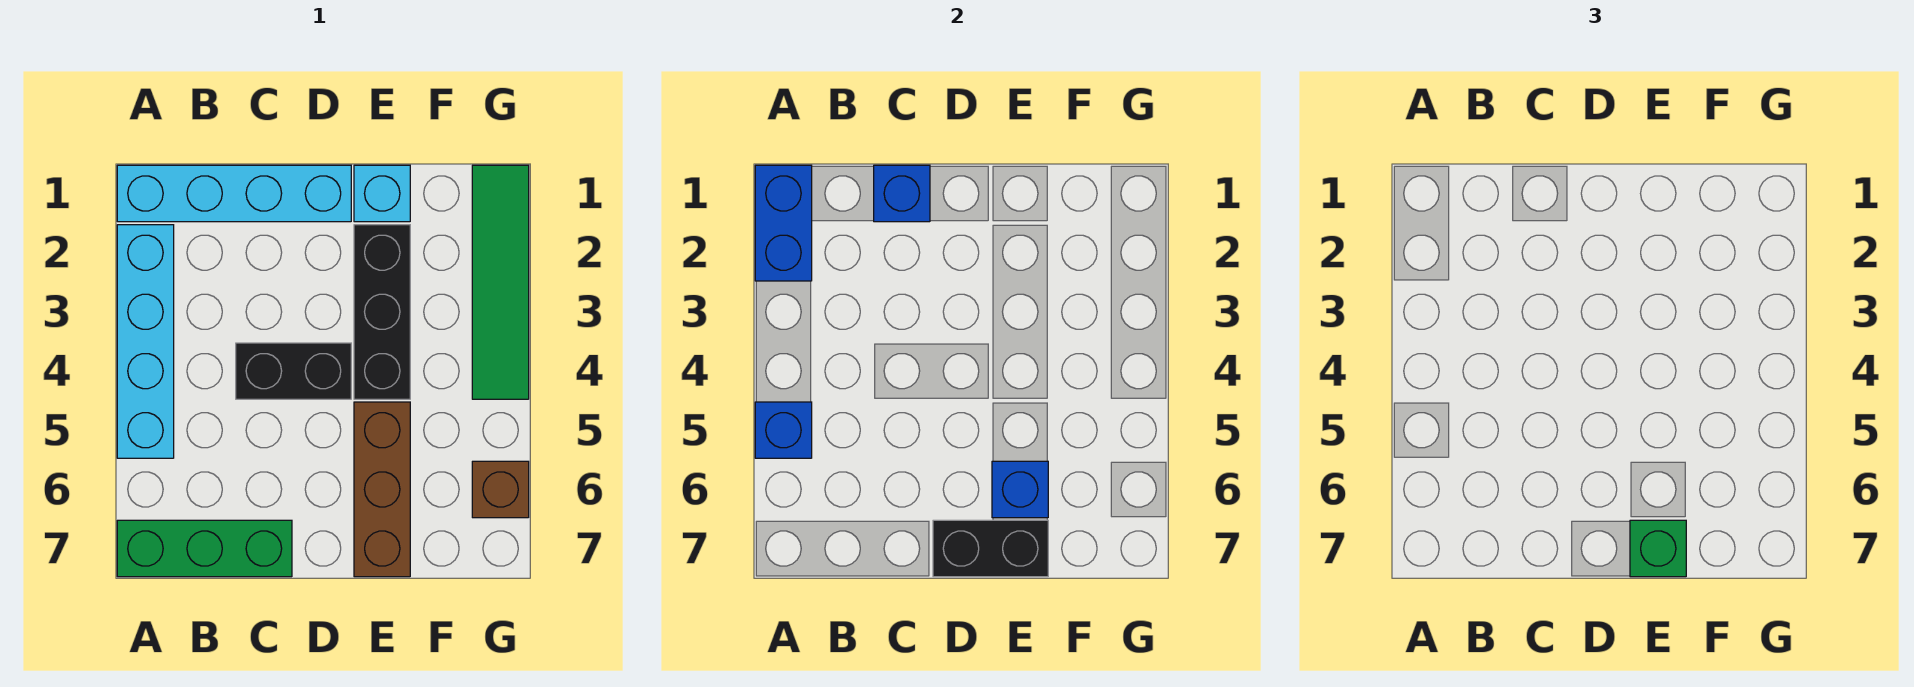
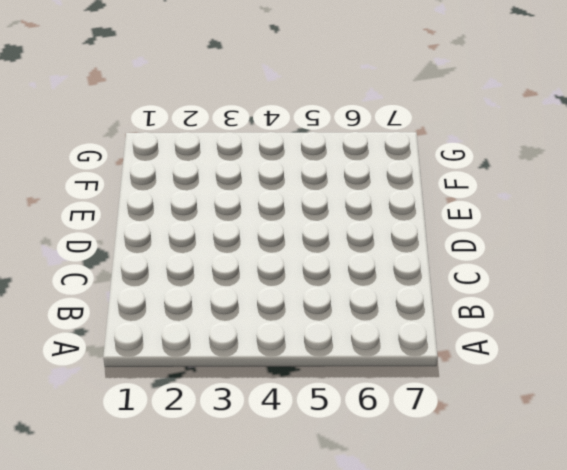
none -> cyan 1x4 brick [117,165,351,222]
none -> cyan 1x4 brick [117,225,174,458]
none -> green 1x3 brick [117,520,292,577]

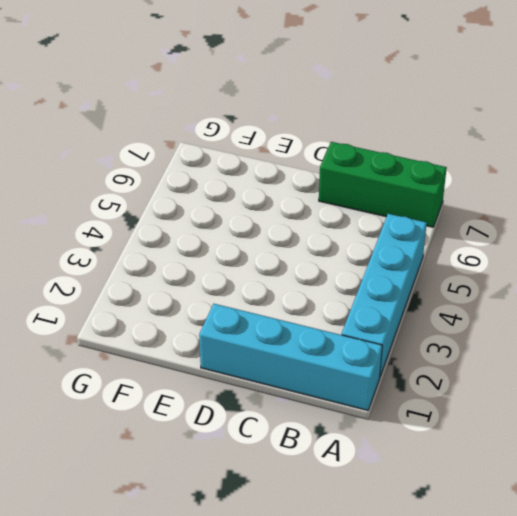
none -> black 1x2 brick [236,343,351,399]
none -> cyan 1x1 brick [354,165,410,222]
none -> black 1x3 brick [354,225,410,399]

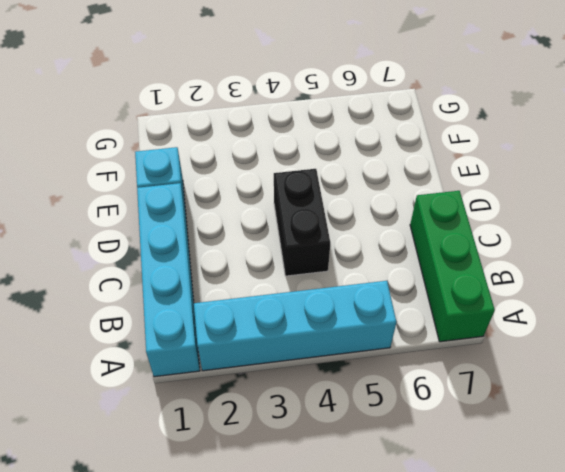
none -> black 1x3 brick [354,225,410,399]
none -> brown 1x3 brick [354,402,410,577]
none -> green 1x4 tile [472,165,529,399]

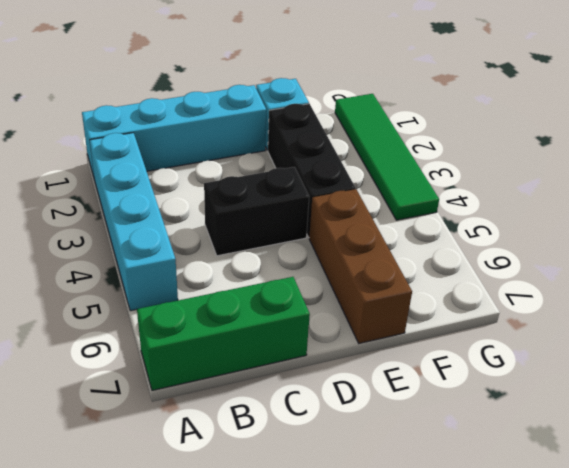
none -> brown 1x1 brick [472,461,529,518]
none -> blue 1x2 brick [755,165,812,281]
none -> blue 1x1 brick [755,402,812,458]

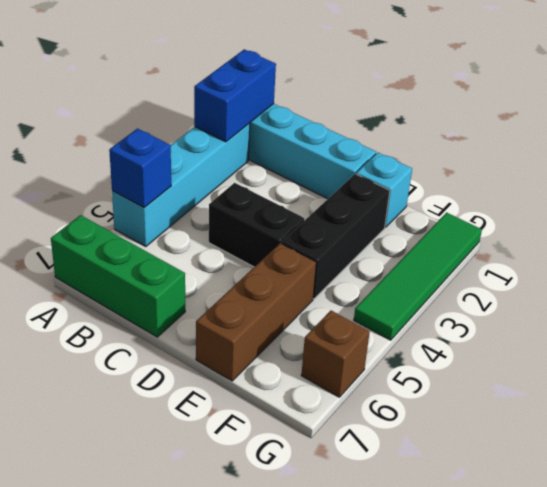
none -> blue 1x1 brick [874,165,930,222]
none -> black 1x2 brick [933,520,1048,577]
none -> blue 1x1 brick [992,461,1048,518]

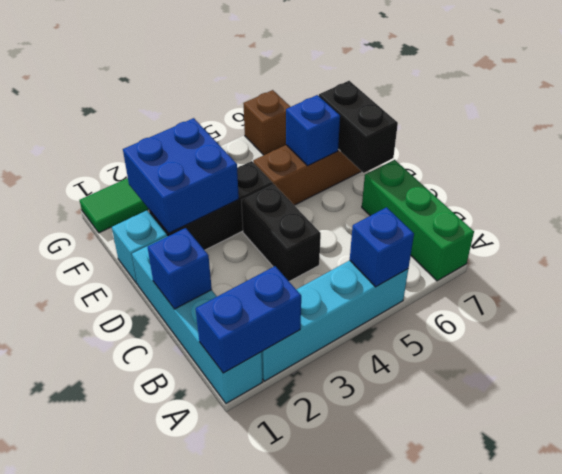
blue 2x2 brick [123,118,239,233] -> none
none -> green 1x1 brick [1630,520,1686,577]

